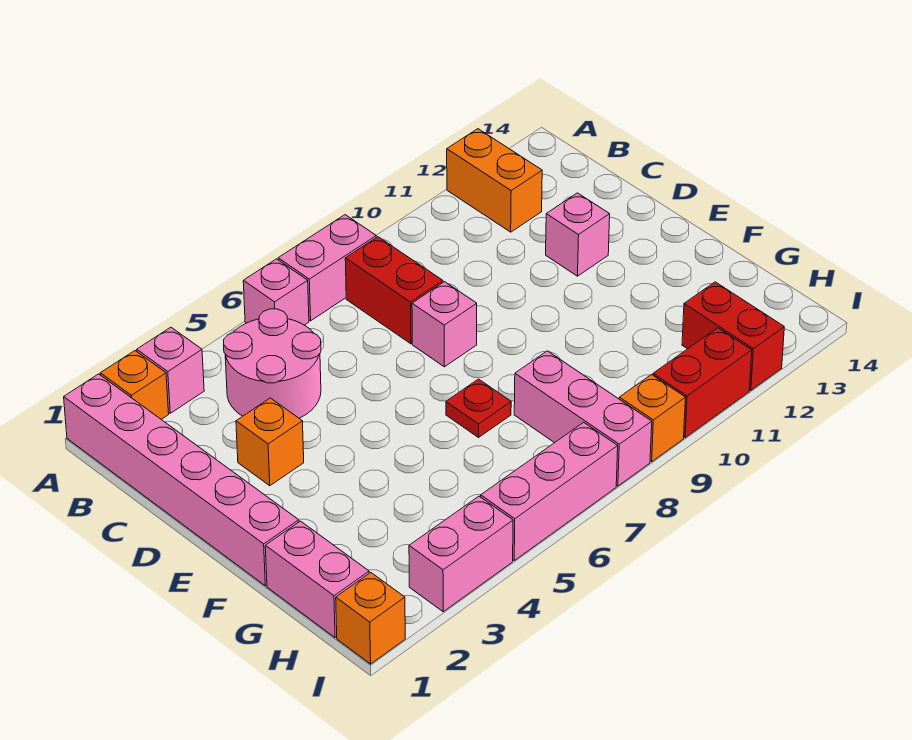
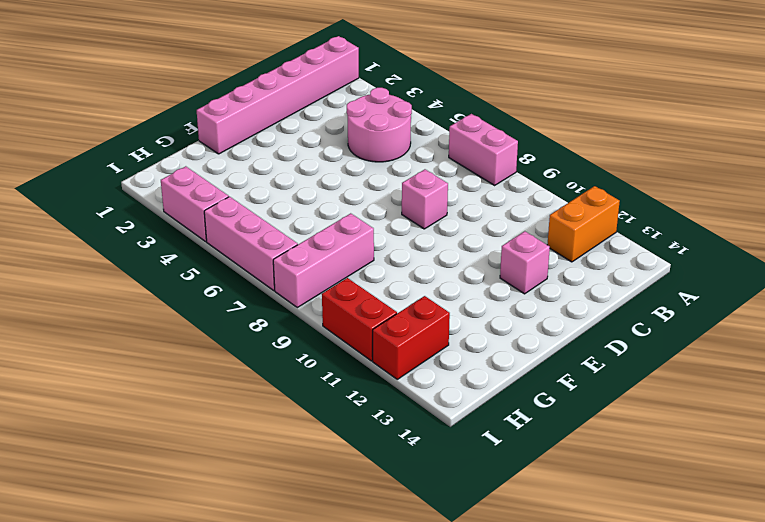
none -> orange 1x1 brick [100,351,169,419]
none -> pink 1x1 brick [137,327,204,413]
none -> pink 1x1 brick [243,259,309,325]

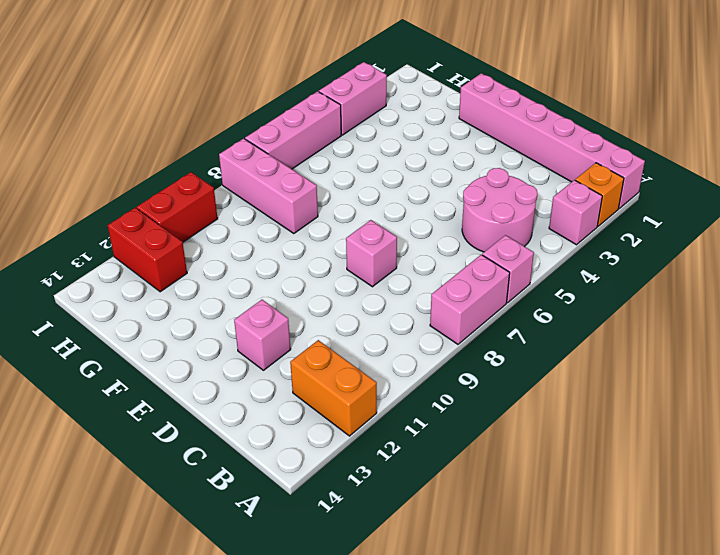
none -> red 1x2 brick [345,237,443,344]
none -> orange 1x1 brick [236,398,304,486]
none -> red 1x1 plate [446,379,511,437]

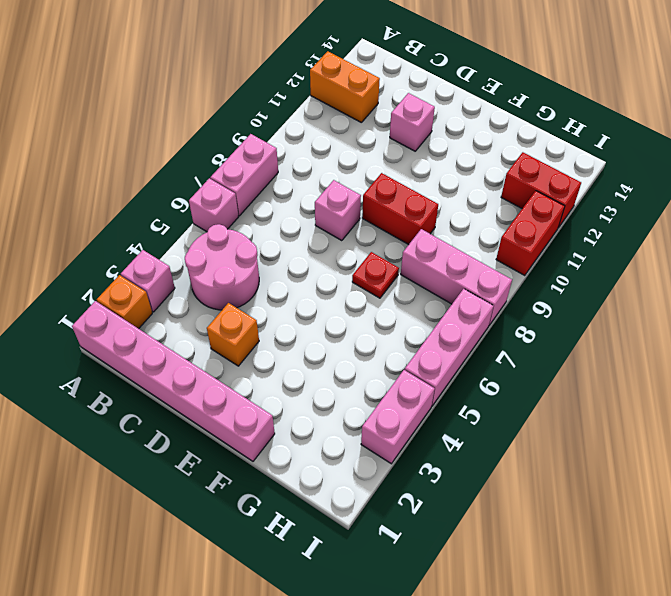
red 1x2 brick [362,173,438,245] -> red 1x2 brick moved to [345,237,443,344]
none -> pink 1x2 brick [265,521,369,638]
none -> orange 1x1 brick [336,573,405,664]
none -> orange 1x1 brick [619,375,685,462]

